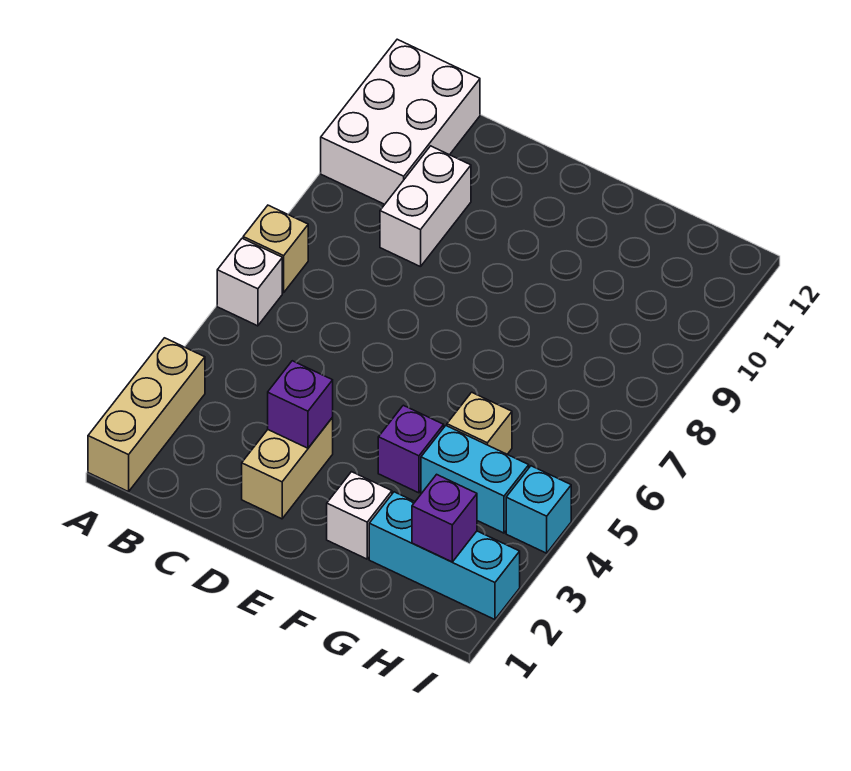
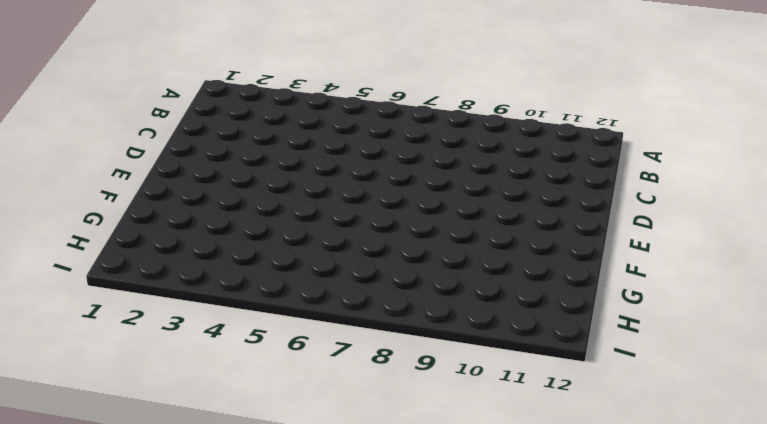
none -> tan 1x3 brick [88,338,205,492]
none -> white 1x1 brick [217,238,282,326]
none -> tan 1x1 brick [243,205,308,293]

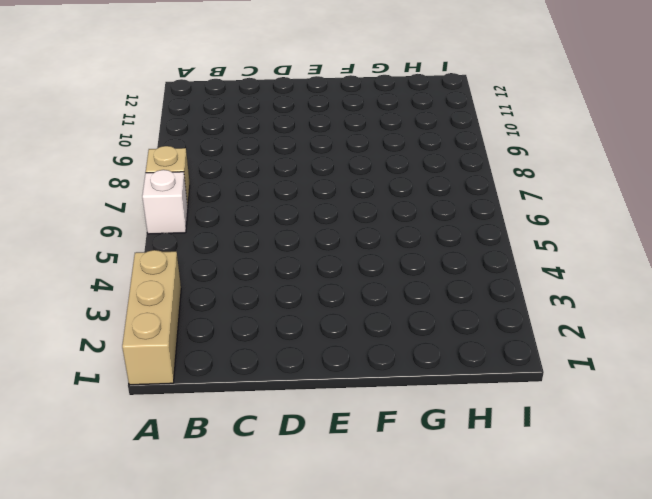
none -> white 2x3 brick [321,39,480,204]
none -> white 1x2 brick [380,146,471,267]
none -> tan 1x2 brick [242,418,333,519]

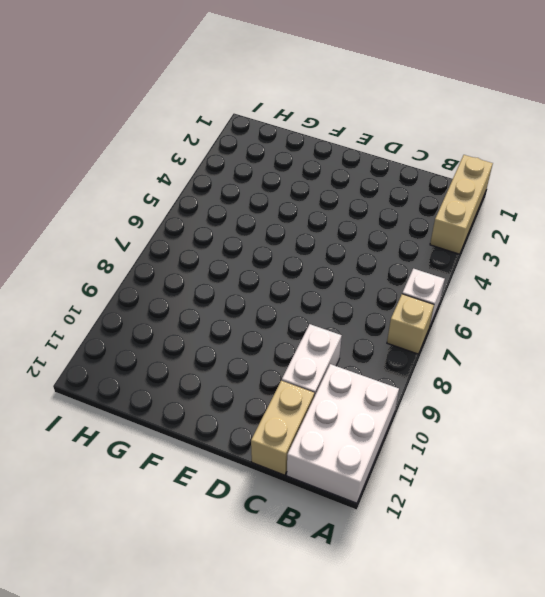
tan 1x2 brick [251,381,314,475] -> tan 1x2 brick moved to [242,418,333,519]
none -> white 1x1 brick [327,472,392,559]
none -> purple 1x1 brick [378,405,444,493]
none -> cyan 1x3 brick [369,492,520,620]

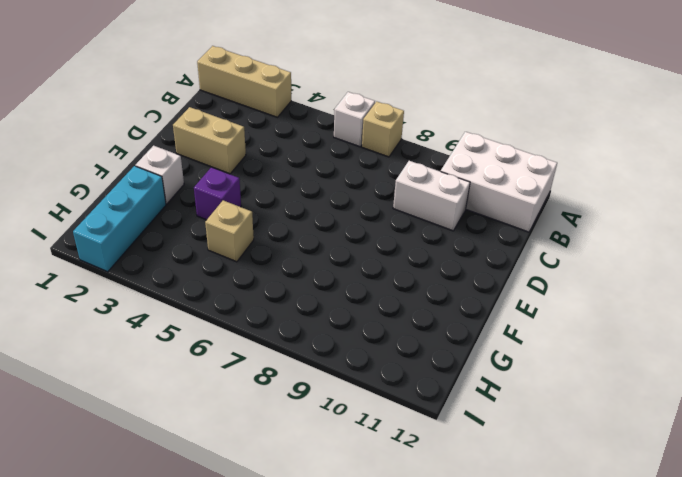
none -> cyan 1x2 brick [421,426,529,533]
none -> cyan 1x1 brick [506,466,571,553]
none -> purple 1x1 brick [268,361,333,448]

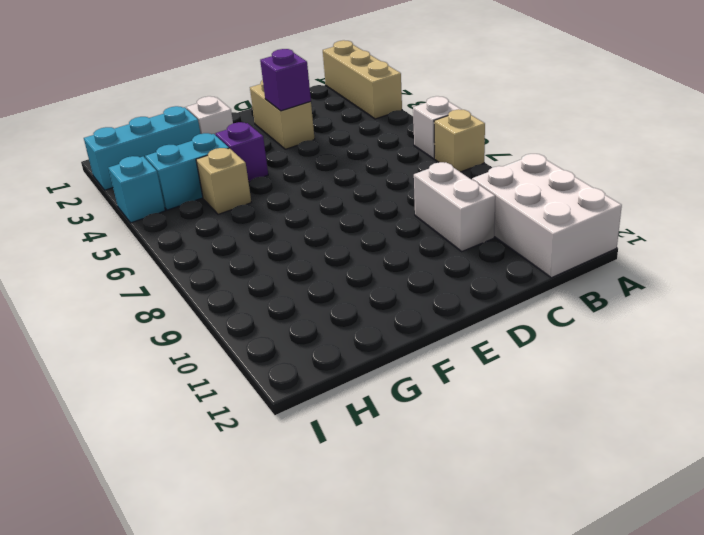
none -> purple 1x1 brick [412,474,477,562]

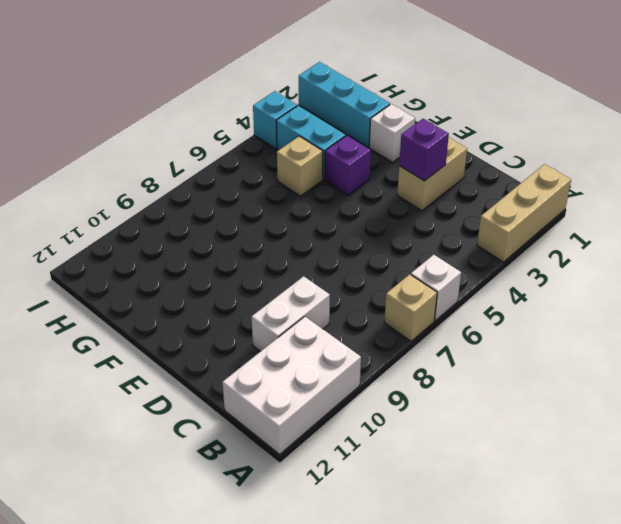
none -> purple 1x1 brick [412,474,477,562]

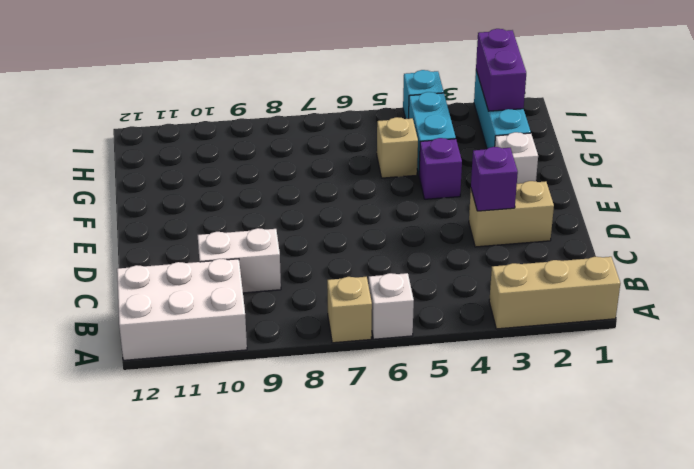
purple 1x2 brick [476,29,526,111] -> purple 1x1 brick [412,474,477,562]

